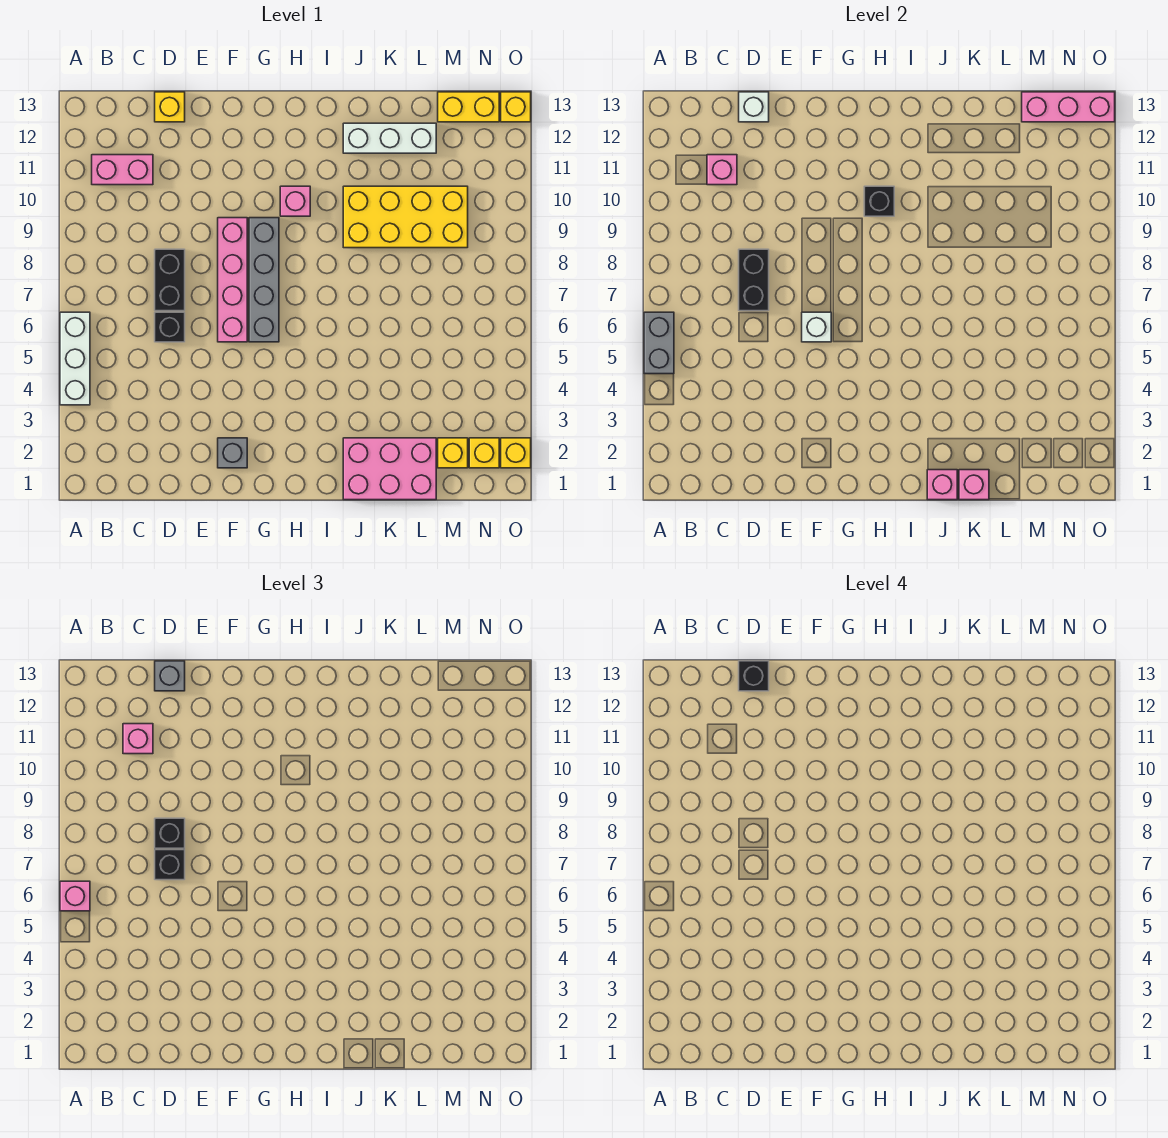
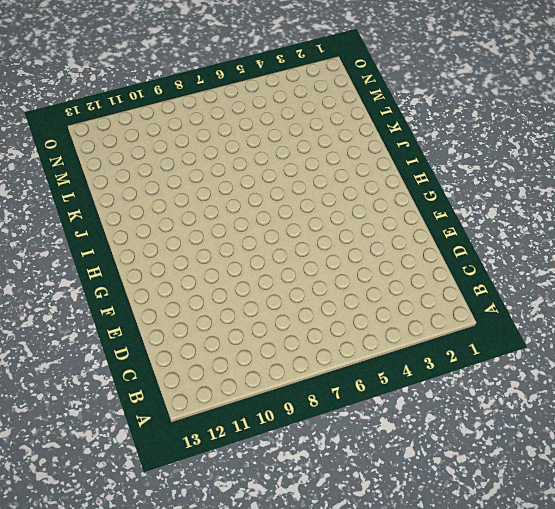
none -> white 1x3 brick [60,312,90,405]
none -> pink 1x2 brick [92,155,153,185]
none -> black 1x1 brick [155,312,185,342]
none -> black 1x2 brick [155,249,185,311]

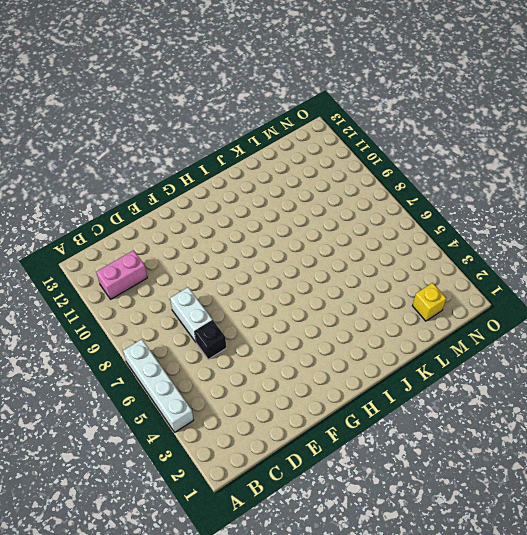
white 1x4 brick [123,339,194,432] -> white 1x3 brick [60,312,90,405]
white 1x2 brick [170,287,213,342] -> black 1x2 brick [155,249,185,311]
none -> yellow 1x1 brick [155,92,185,122]
none -> grey 1x1 brick [218,438,247,468]
none -> pink 1x4 brick [218,218,247,342]
none -> grey 1x4 brick [249,218,279,342]

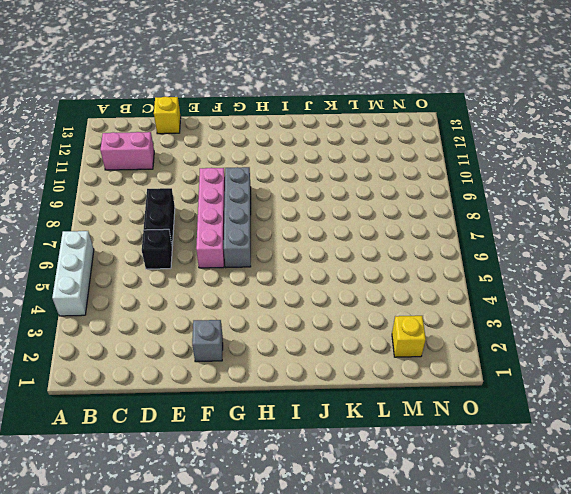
none -> pink 1x1 brick [280,186,310,216]
none -> pink 2x3 brick [343,438,436,500]
none -> yellow 2x4 brick [343,186,468,248]
none -> white 1x3 brick [343,123,436,153]

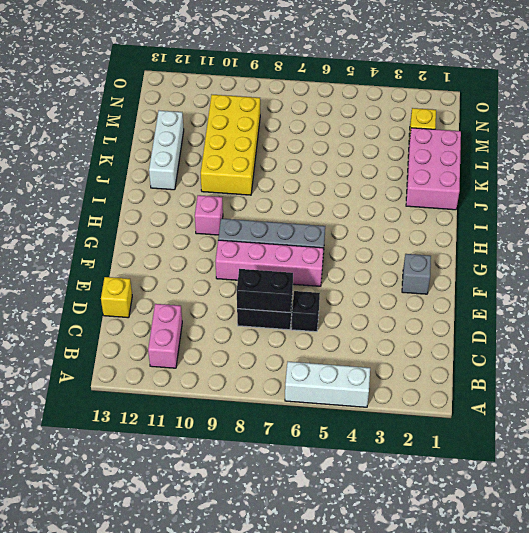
none -> yellow 1x2 brick [438,92,499,122]
none -> yellow 1x1 brick [469,438,499,468]
none -> yellow 1x1 brick [501,438,531,468]
none -> yellow 1x1 brick [501,92,531,122]

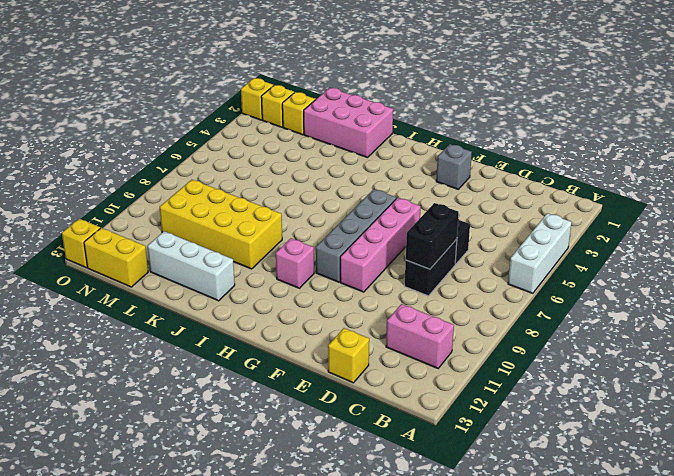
none -> grey 1x2 brick [644,312,674,374]
none -> pink 1x1 brick [707,155,737,185]
none -> white 1x1 brick [739,92,769,122]
none -> white 1x1 brick [802,312,831,342]

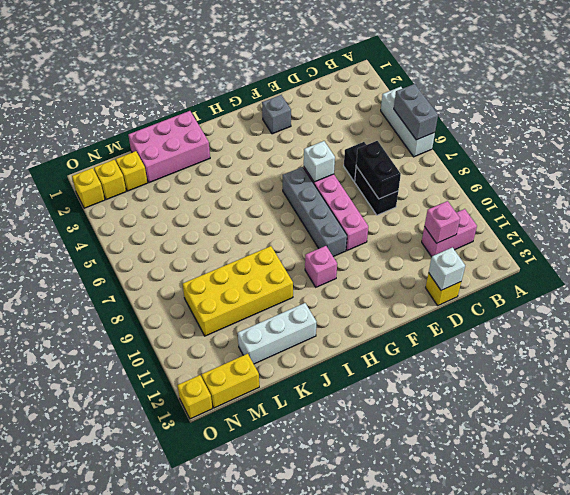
none -> black 1x1 brick [864,186,894,216]
none -> pink 1x1 brick [927,470,957,500]
none -> pink 1x1 brick [959,470,989,500]
none -> pink 1x3 brick [1022,92,1115,122]

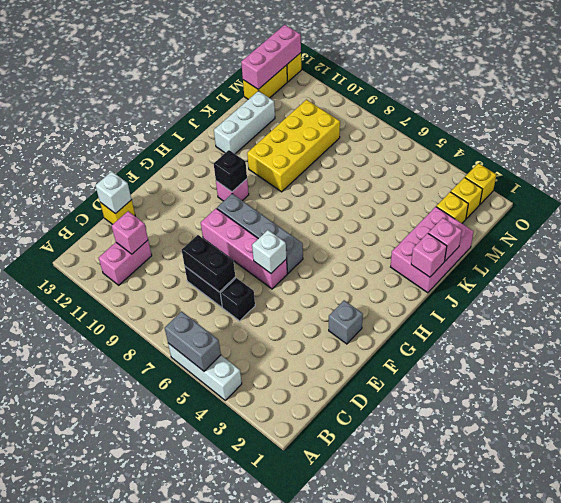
none -> pink 1x1 brick [60,881,90,911]
none -> pink 1x1 brick [123,724,153,754]
none -> black 1x1 brick [155,850,185,880]
none -> black 1x1 brick [155,818,185,848]

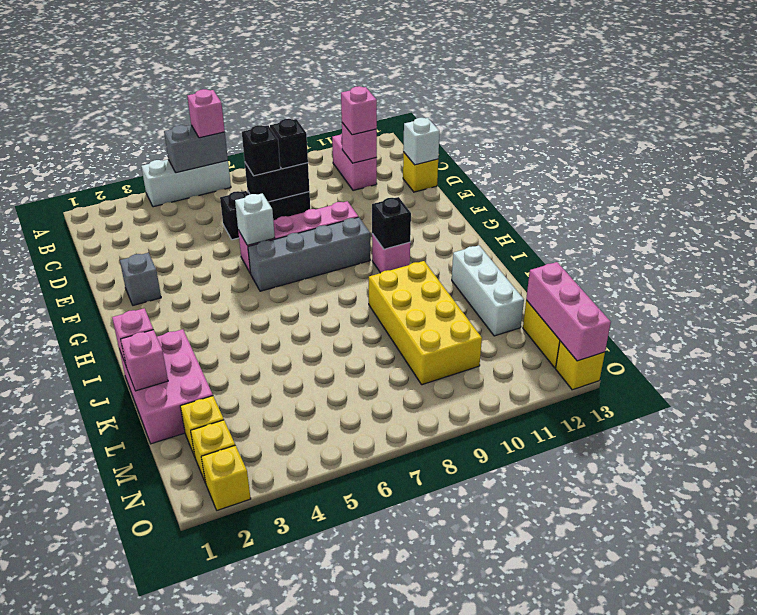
none -> grey 1x1 brick [155,661,185,691]
none -> black 1x1 brick [739,661,769,691]

